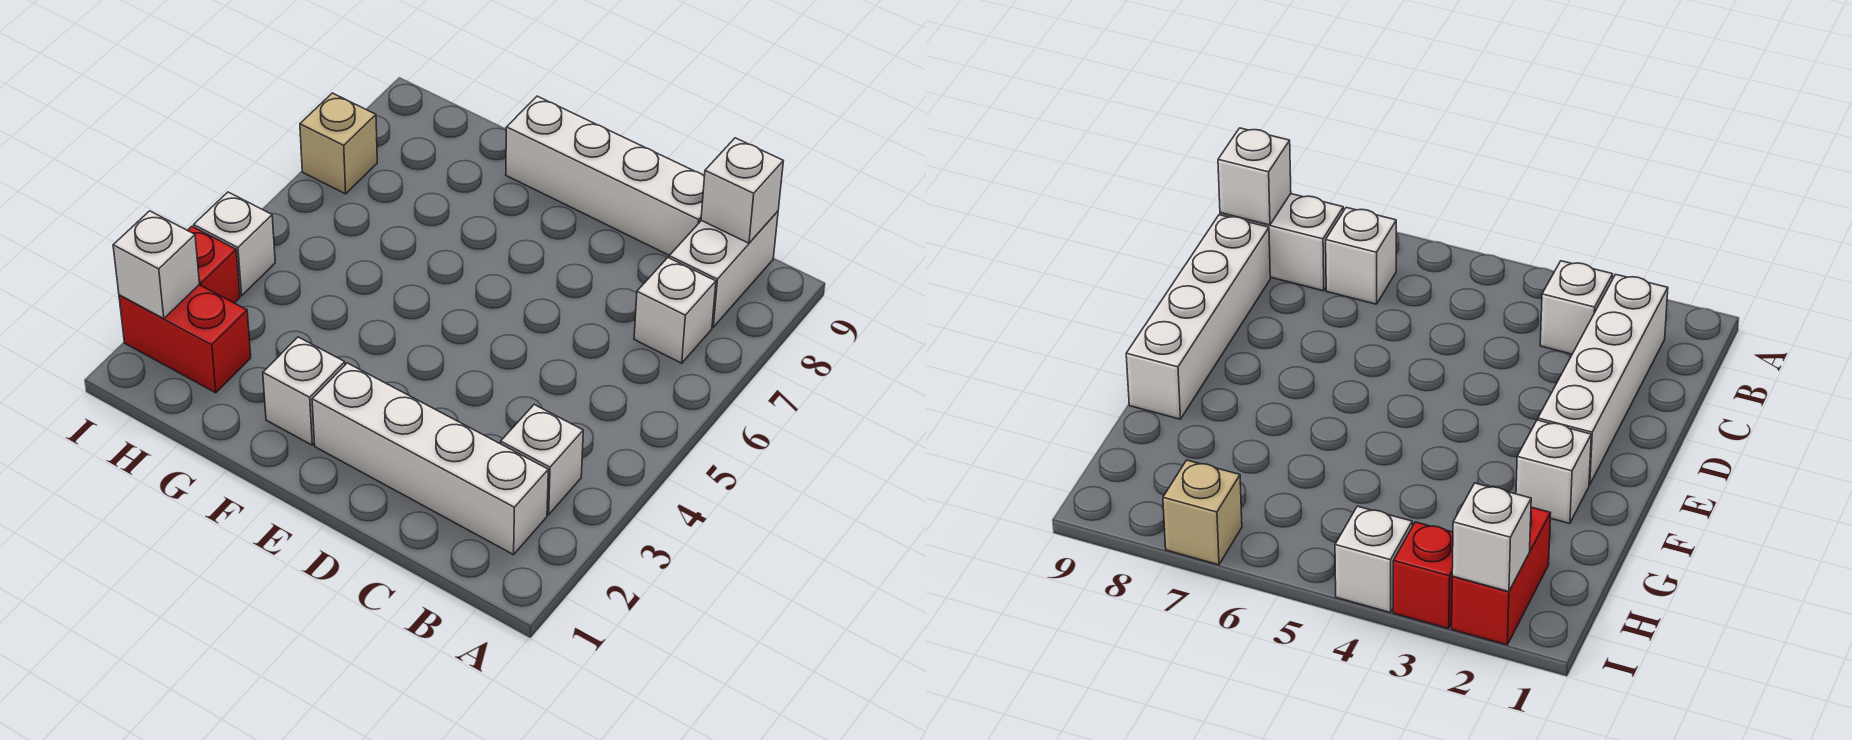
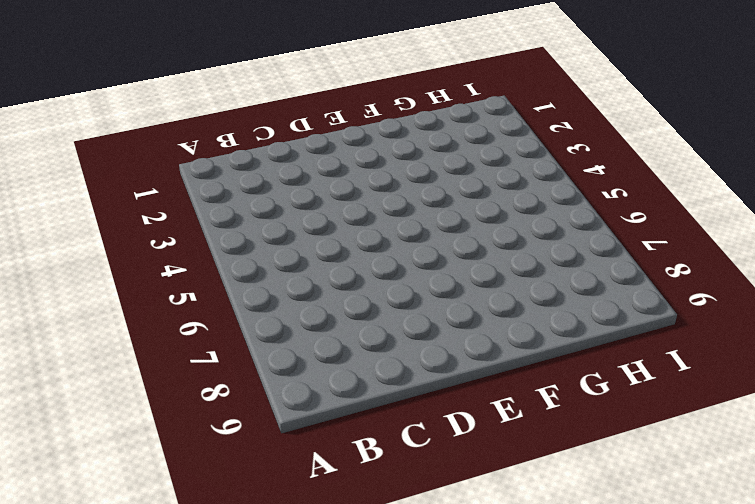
none -> white 1x4 brick [312,363,548,555]
none -> white 1x1 brick [501,405,583,515]
none -> white 1x1 brick [634,258,716,363]

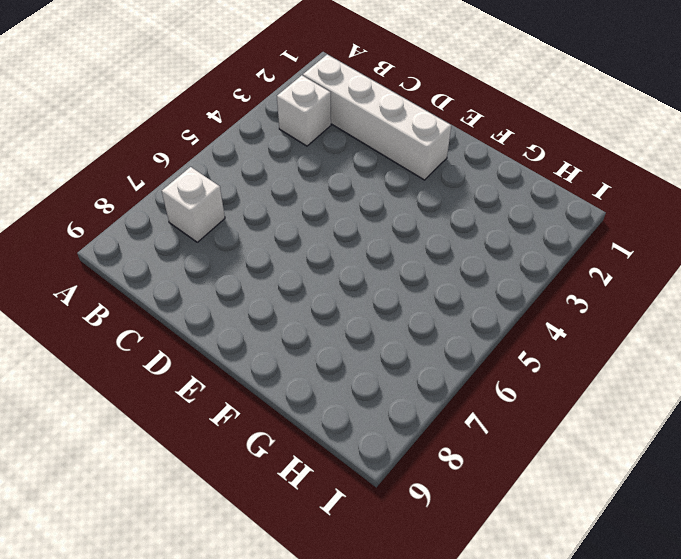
none -> white 1x2 brick [669,211,778,327]
none -> white 1x4 brick [506,96,705,255]
none -> white 1x1 brick [263,337,345,445]

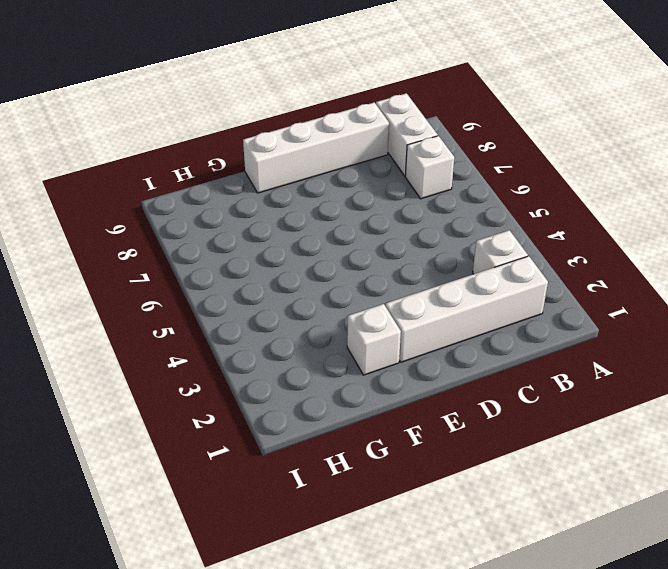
none -> red 1x2 brick [119,285,251,393]
none -> red 1x1 brick [188,226,240,303]
none -> white 1x1 brick [194,192,275,296]

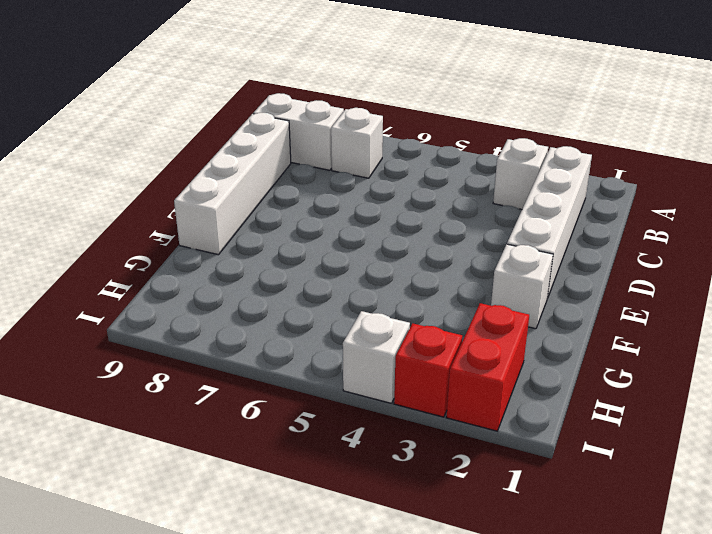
none -> tan 1x1 brick [300,93,377,194]
none -> white 1x1 brick [701,138,783,243]
none -> white 1x1 brick [113,211,199,319]

